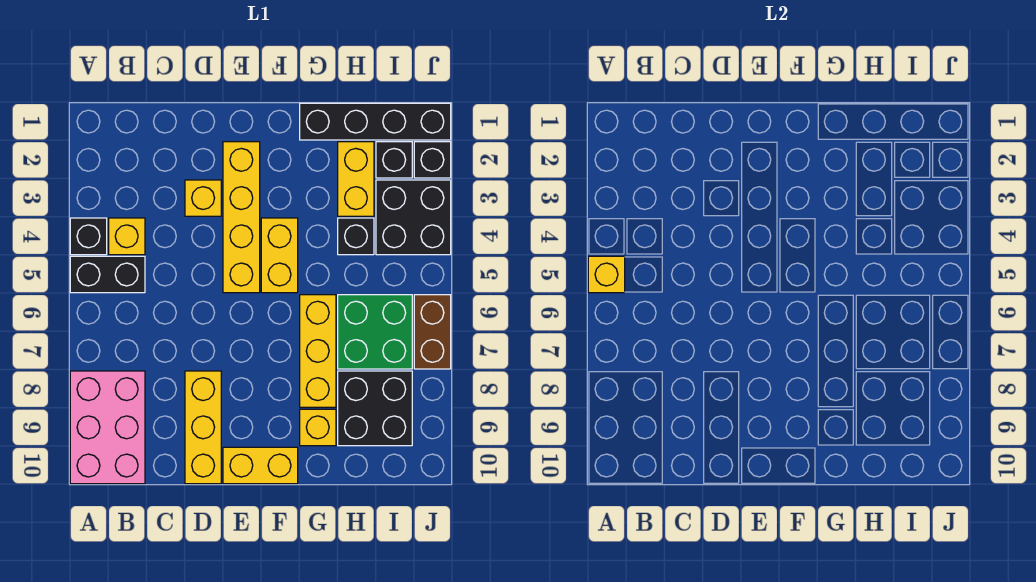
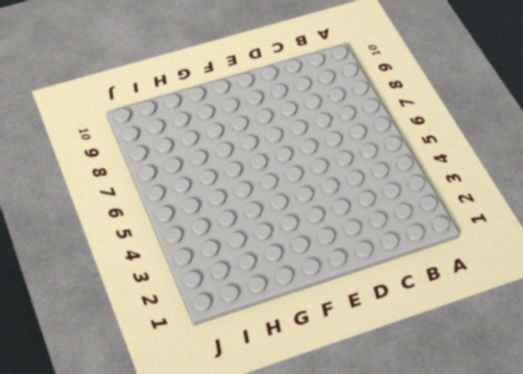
none -> black 1x1 brick [70,218,107,255]
none -> black 1x2 brick [70,256,145,293]
none -> pink 2x3 brick [70,371,145,484]

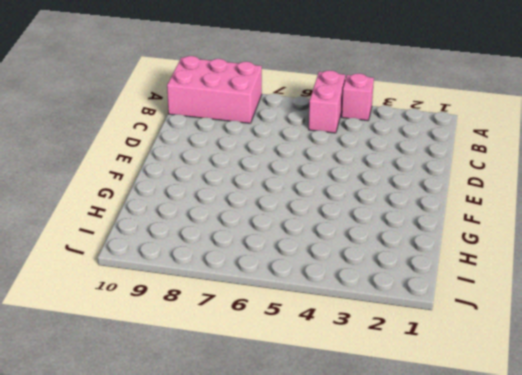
pink 1x1 brick [342,73,374,121] -> black 1x1 brick [70,218,107,255]
pink 1x2 brick [309,71,345,133] -> black 1x2 brick [70,256,145,293]
none -> yellow 1x1 brick [109,218,145,255]
none -> yellow 1x1 brick [185,180,221,216]
none -> yellow 1x3 brick [185,371,221,484]

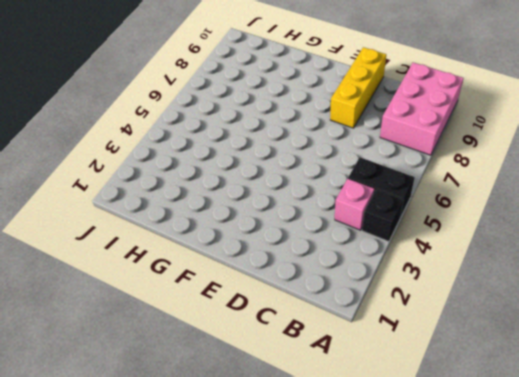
pink 1x1 brick [335,179,374,230] -> yellow 1x1 brick [109,218,145,255]
none -> yellow 1x1 brick [185,180,221,216]
none -> yellow 1x4 brick [223,142,260,293]
none -> yellow 1x2 brick [223,447,298,484]

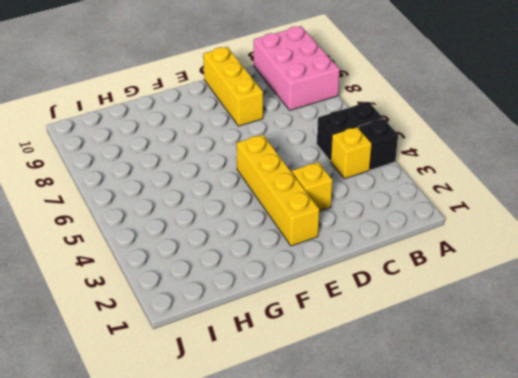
none -> yellow 1x2 brick [223,447,298,484]
none -> yellow 1x2 brick [261,218,298,293]
none -> black 1x4 brick [300,103,451,140]

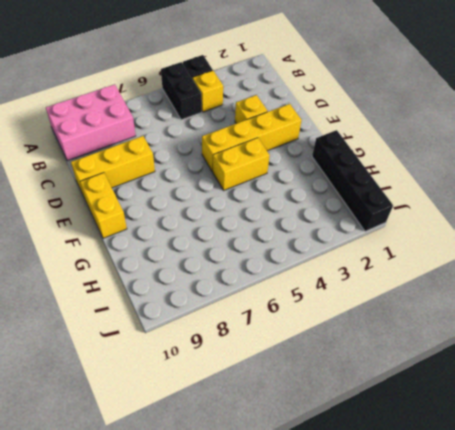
none -> yellow 1x3 brick [300,295,336,407]
none -> yellow 1x1 brick [300,409,336,446]
none -> yellow 1x2 brick [338,142,374,216]

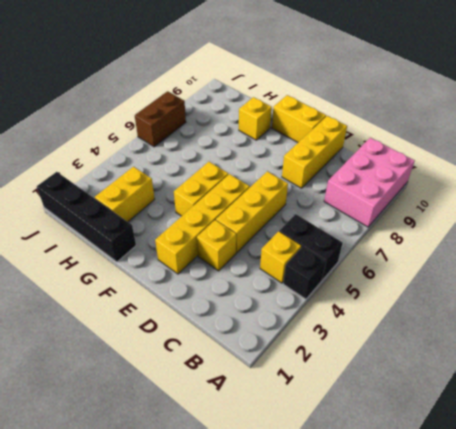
yellow 1x3 brick [216,171,288,253] -> yellow 1x3 brick moved to [300,295,336,407]
none -> black 1x1 brick [338,218,374,255]
none -> green 2x2 brick [338,295,412,369]
none -> black 2x2 brick [338,371,412,446]

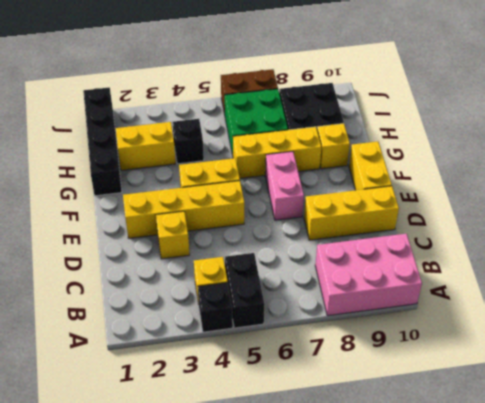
pink 1x2 brick [265,151,304,220] -> none
none -> black 1x1 brick [376,142,412,178]
none -> black 2x2 brick [376,180,451,255]
none -> black 1x1 brick [414,142,451,178]

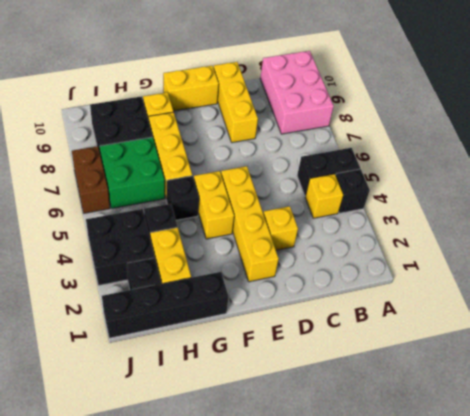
black 1x1 brick [166,176,199,220] -> black 1x1 brick moved to [414,142,451,178]
none -> yellow 1x1 brick [588,256,625,293]

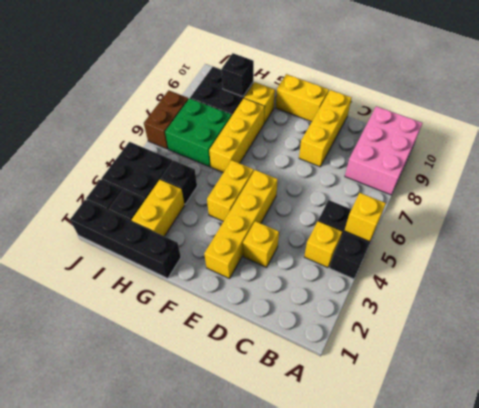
black 1x1 brick [222,53,254,97] -> none

